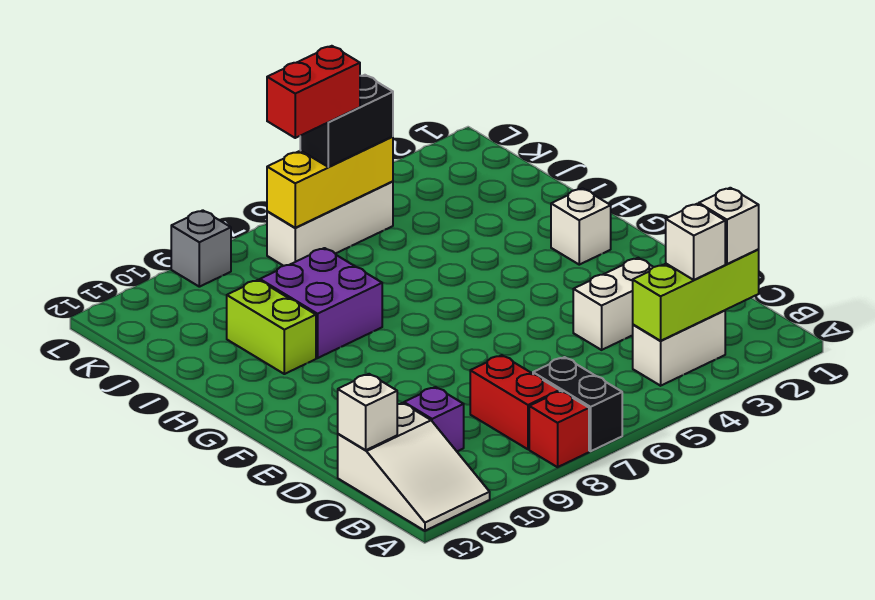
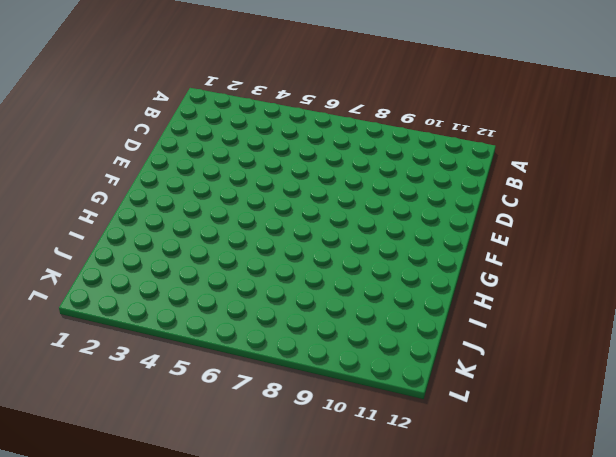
none -> black 1x2 brick [533,357,622,451]
none -> red 1x1 brick [529,391,589,467]
none -> white 2x3 slope [338,403,490,531]

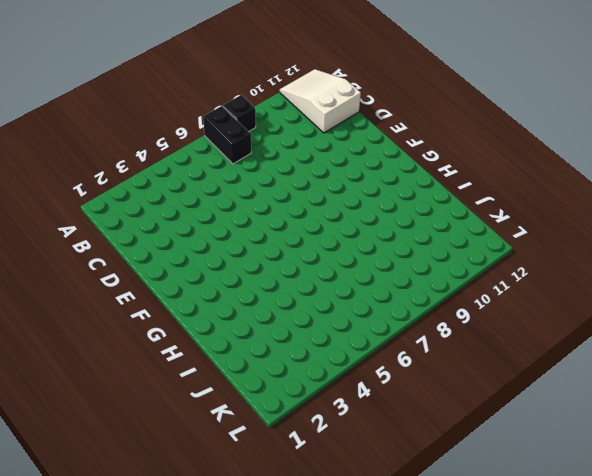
black 1x1 brick [223,95,256,131] -> red 1x1 brick [529,391,589,467]
none -> white 1x2 brick [633,311,725,386]
none -> red 1x2 brick [470,355,560,449]
none -> purple 1x1 brick [404,387,464,451]

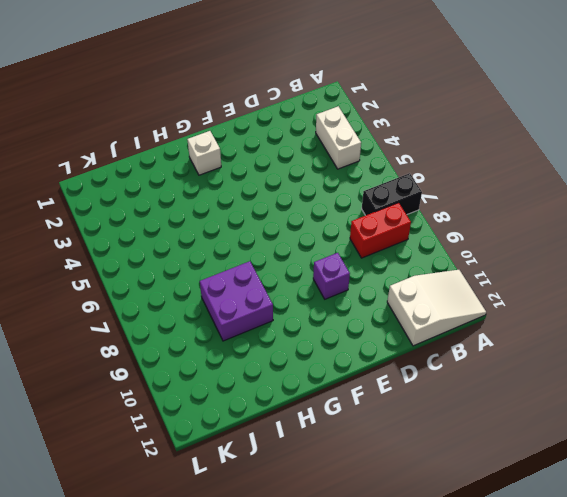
purple 1x1 brick [313,253,350,299] -> purple 1x1 brick moved to [404,387,464,451]
none -> red 1x1 brick [529,391,589,467]
none -> white 1x2 brick [573,258,653,350]
none -> lime 1x2 brick [227,280,316,374]

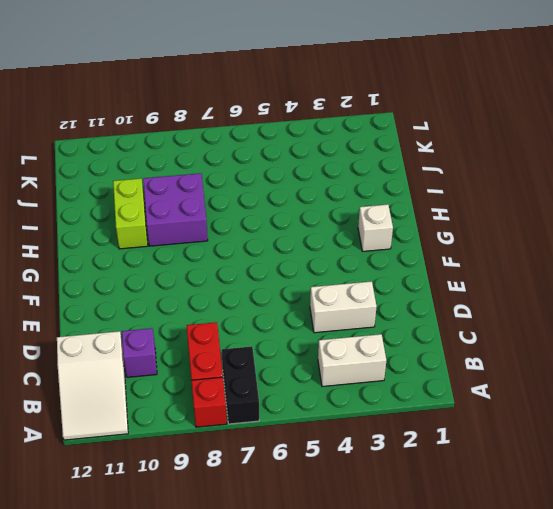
none -> white 1x3 brick [267,182,393,266]
none -> grey 1x1 brick [171,210,231,287]
none -> lime 1x3 brick [633,250,759,341]

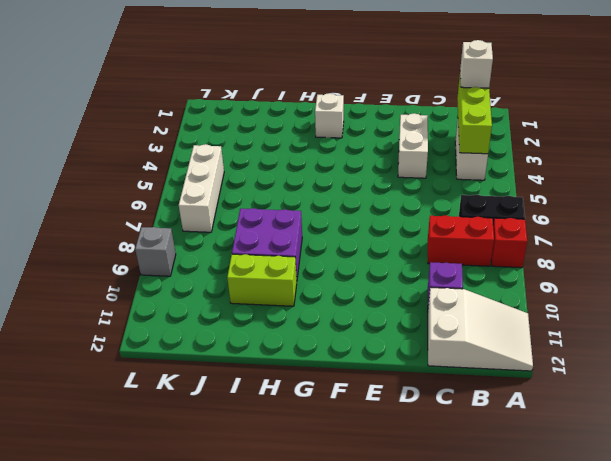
none -> white 1x1 brick [338,374,397,450]
none -> yellow 1x3 brick [267,136,393,228]
none -> white 1x1 brick [666,204,725,280]

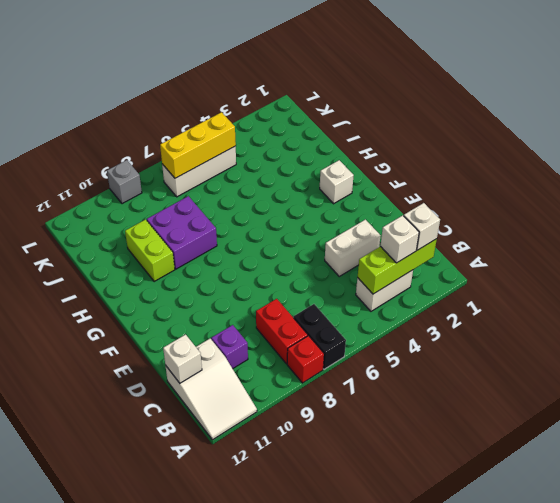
none -> black 1x2 brick [300,75,393,167]
none -> red 1x2 brick [267,46,360,138]

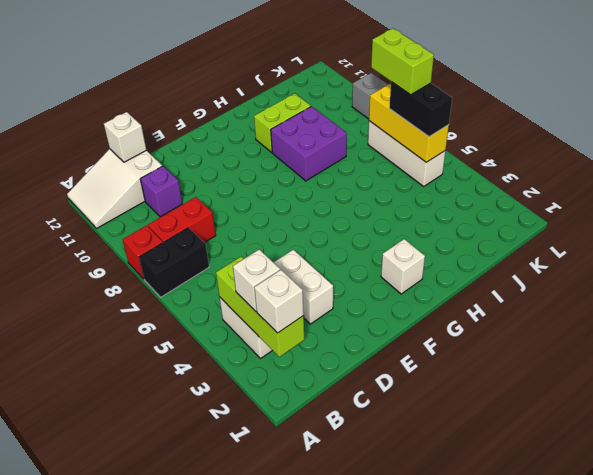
lime 1x2 brick [371,28,434,95] -> red 1x2 brick [267,46,360,138]

